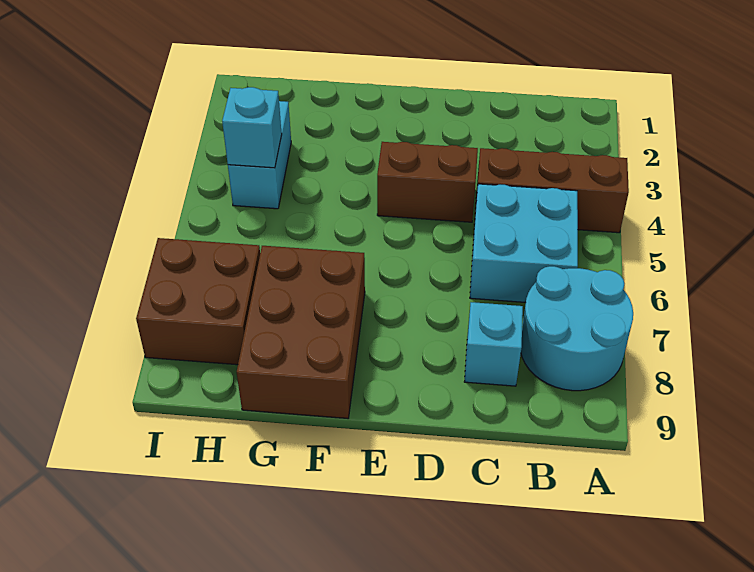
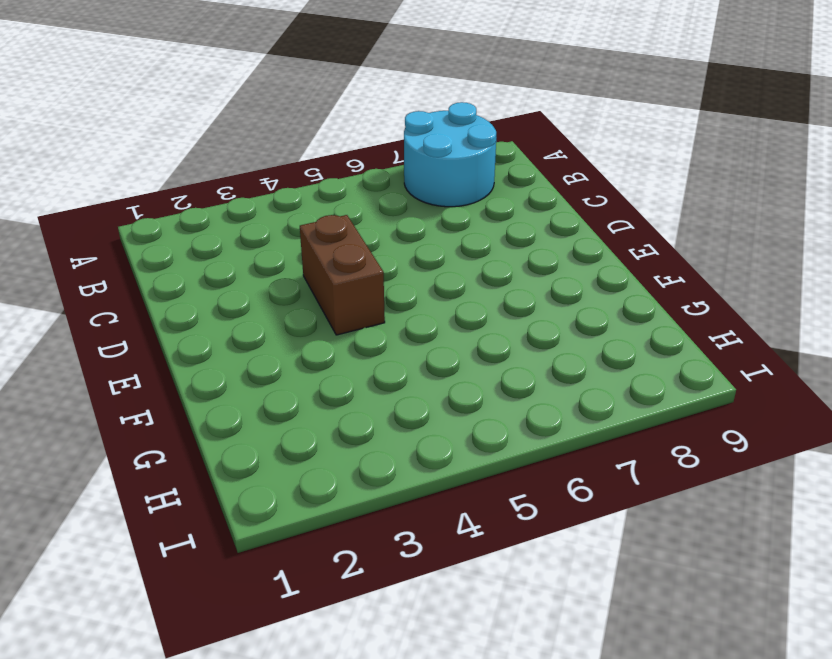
none -> brown 1x3 brick [475,148,629,233]
none -> cyan 2x2 brick [470,184,578,303]

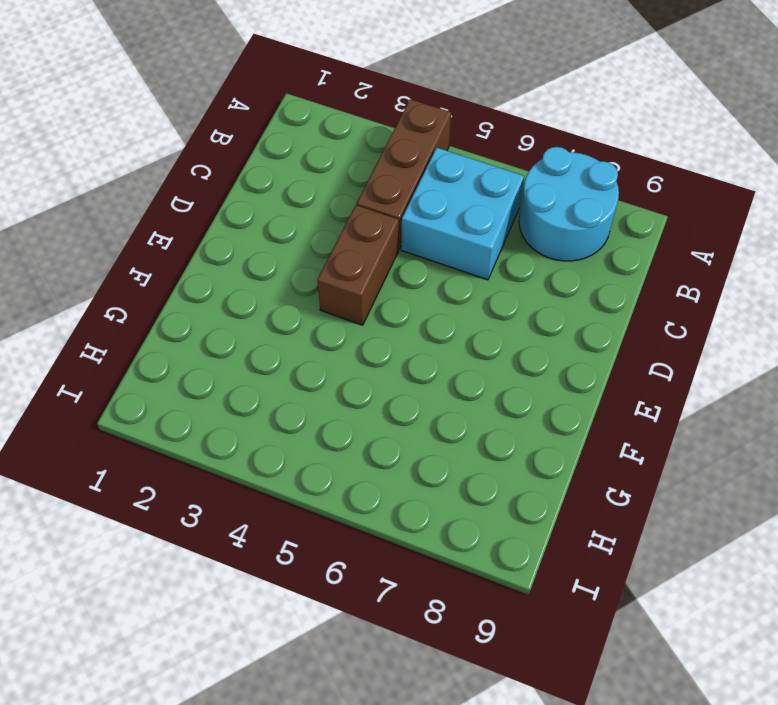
none -> cyan 1x1 brick [464,302,523,386]
none -> brown 2x3 brick [237,246,365,418]

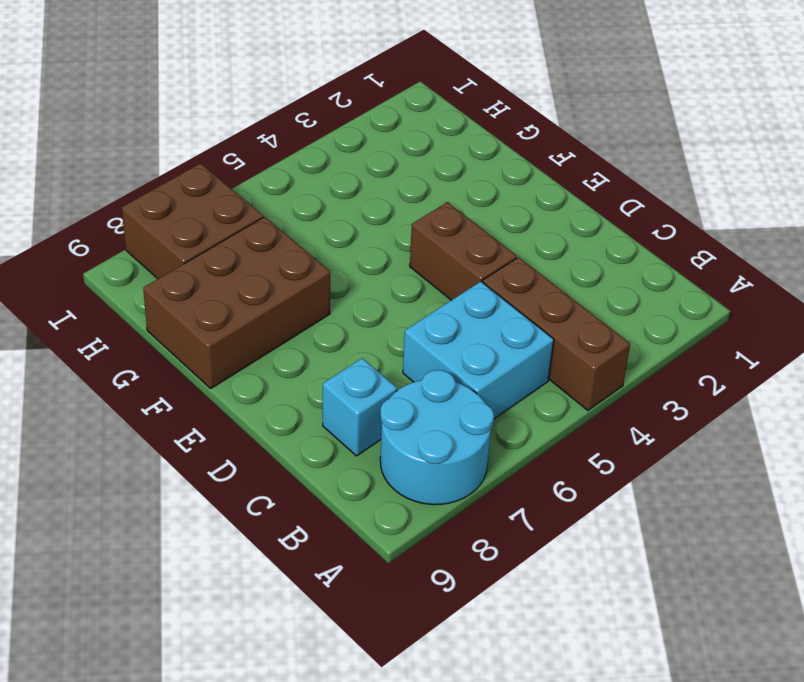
none -> cyan 1x2 brick [228,101,291,209]
none -> cyan 1x1 brick [222,87,282,168]

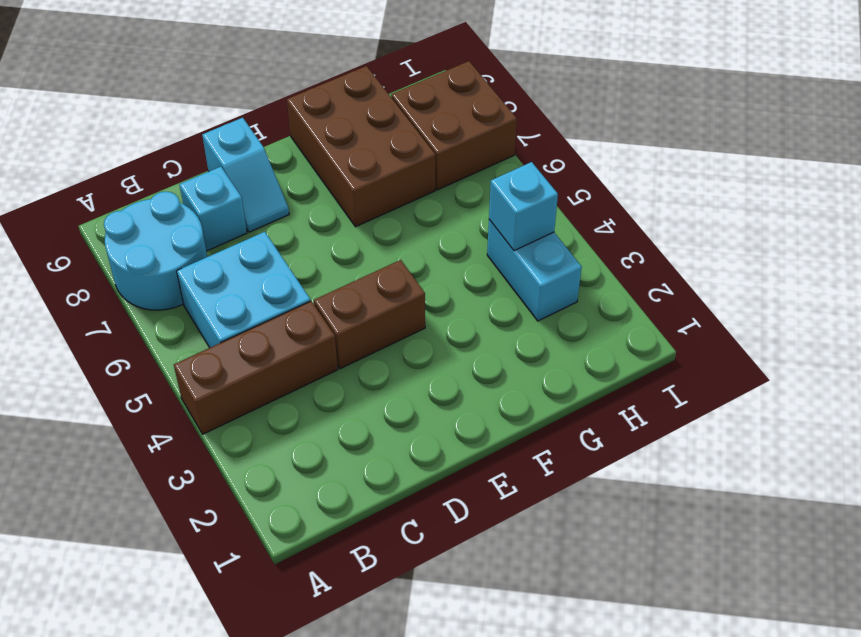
cyan 1x2 slope [202,118,289,232] -> none

